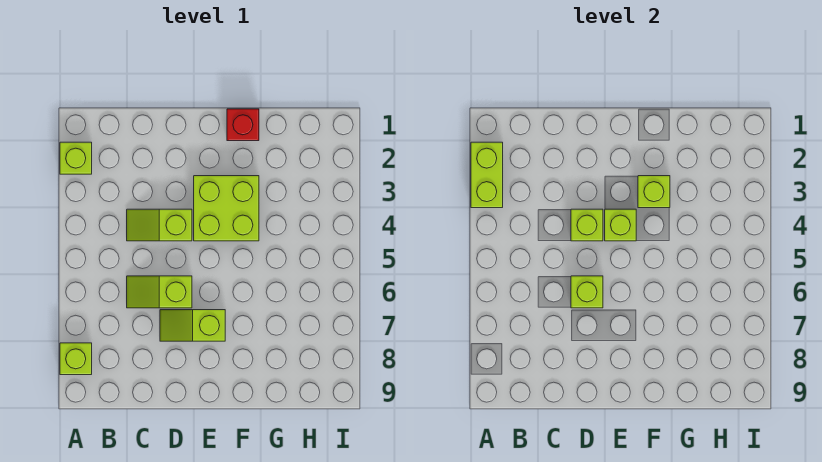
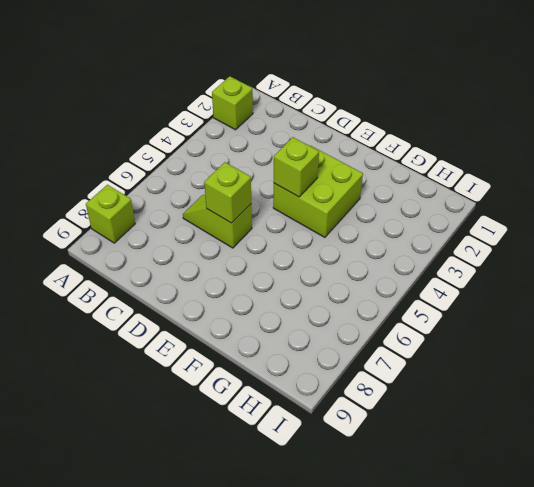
none -> lime 1x2 slope [127,209,192,241]
none -> lime 1x2 slope [160,310,225,341]
none -> red 1x1 brick [227,109,259,141]

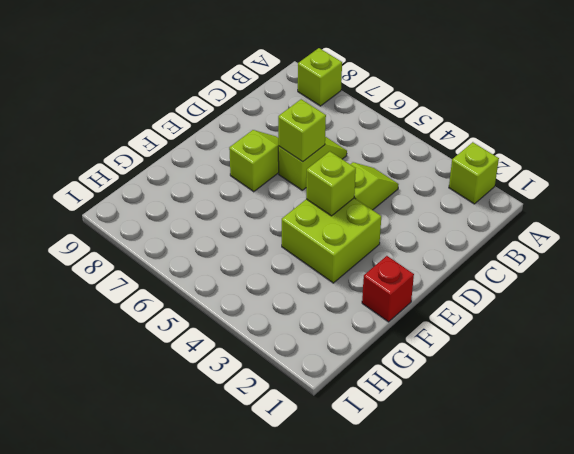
none -> lime 1x2 brick [471,142,503,208]
none -> lime 1x1 brick [571,209,603,241]
none -> lime 1x1 brick [638,176,670,208]

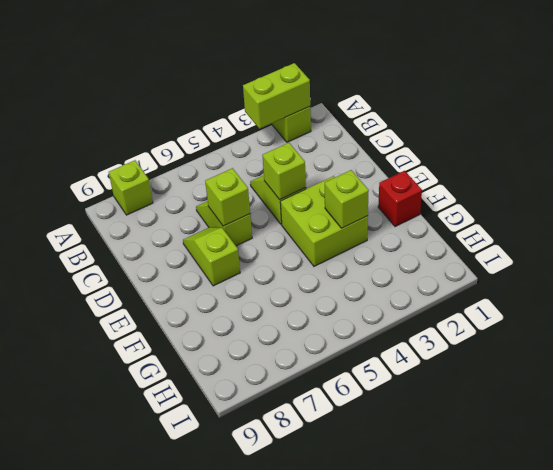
none -> lime 1x1 brick [605,209,636,241]

